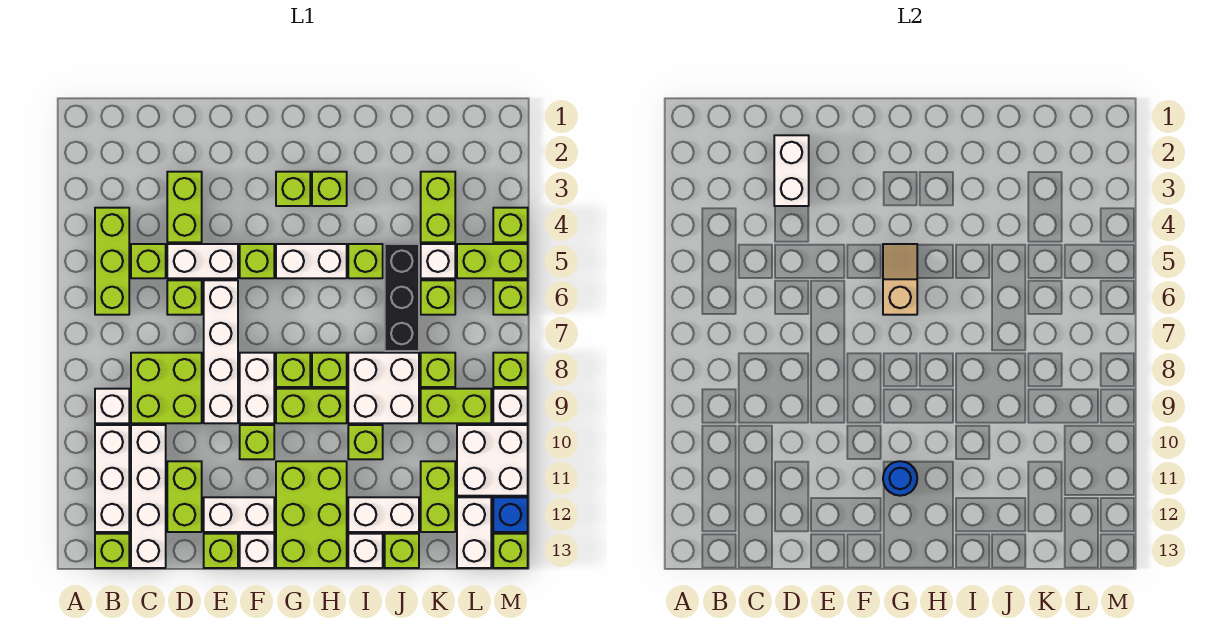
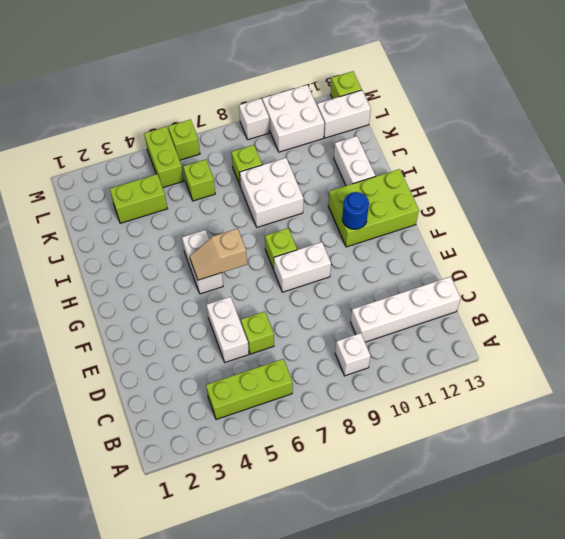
none -> white 1x3 brick [95,425,129,532]
none -> lime 1x1 brick [95,534,129,568]
none -> lime 1x1 brick [131,244,166,278]
none -> lime 2x2 brick [131,353,202,423]

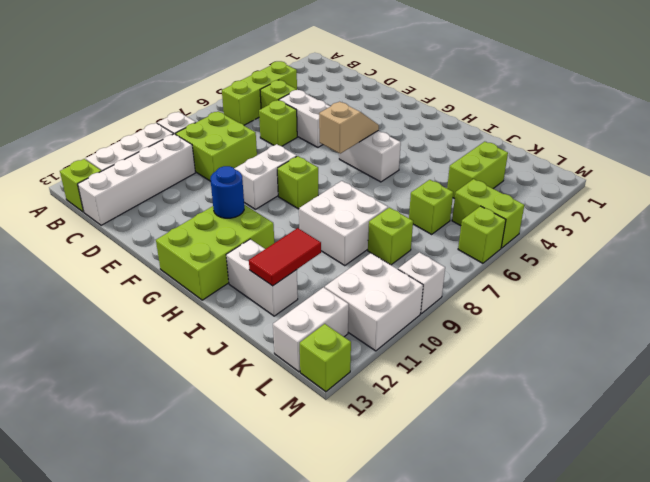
red 1x2 tile [249,228,321,286] -> none
none -> lime 1x2 brick [167,172,202,242]
none -> lime 1x2 brick [167,461,202,532]
none -> white 1x4 brick [204,280,238,423]
none -> white 1x2 brick [204,497,274,532]

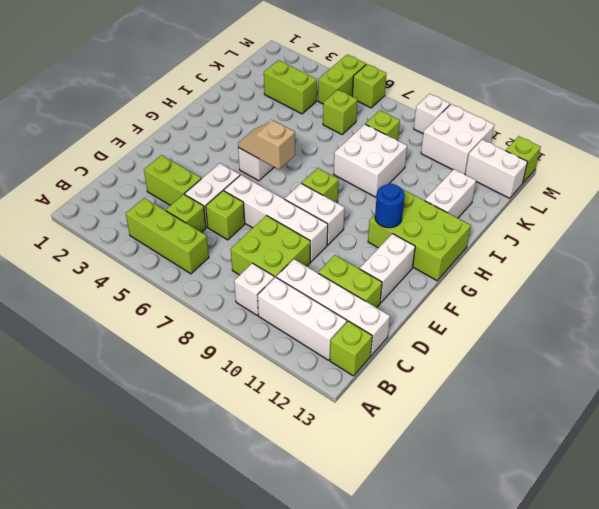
none -> lime 1x1 brick [204,534,238,568]
none -> lime 1x1 brick [240,244,274,278]
none -> lime 1x1 brick [240,425,274,459]
none -> white 1x1 brick [240,534,274,568]

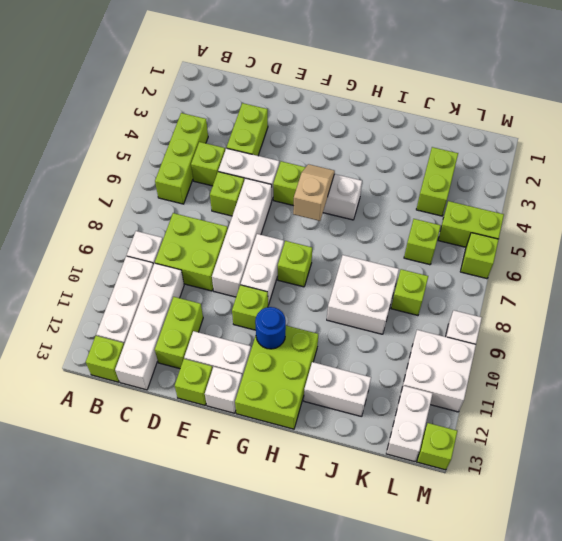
none -> lime 1x1 brick [276,172,310,206]
none -> lime 1x2 brick [276,389,347,423]
none -> lime 1x1 brick [312,172,347,206]
none -> lime 1x1 brick [312,353,347,387]

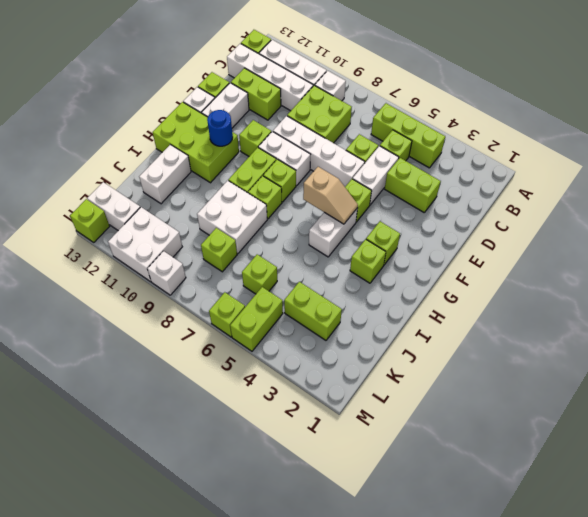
none -> lime 1x1 brick [348,244,383,278]
none -> lime 1x1 brick [348,425,383,459]
none -> white 1x1 brick [348,534,383,568]
none -> black 1x3 brick [385,244,419,351]

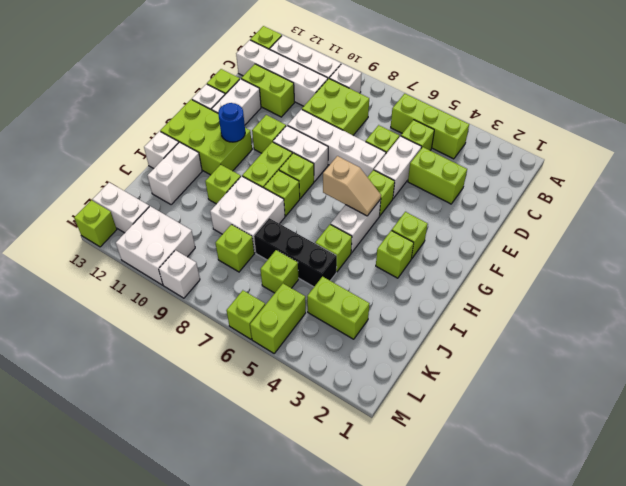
none -> lime 1x1 brick [385,534,419,568]
none -> white 1x1 brick [421,244,455,278]
none -> lime 1x2 brick [421,389,491,423]
none -> lime 1x2 brick [421,461,455,532]

